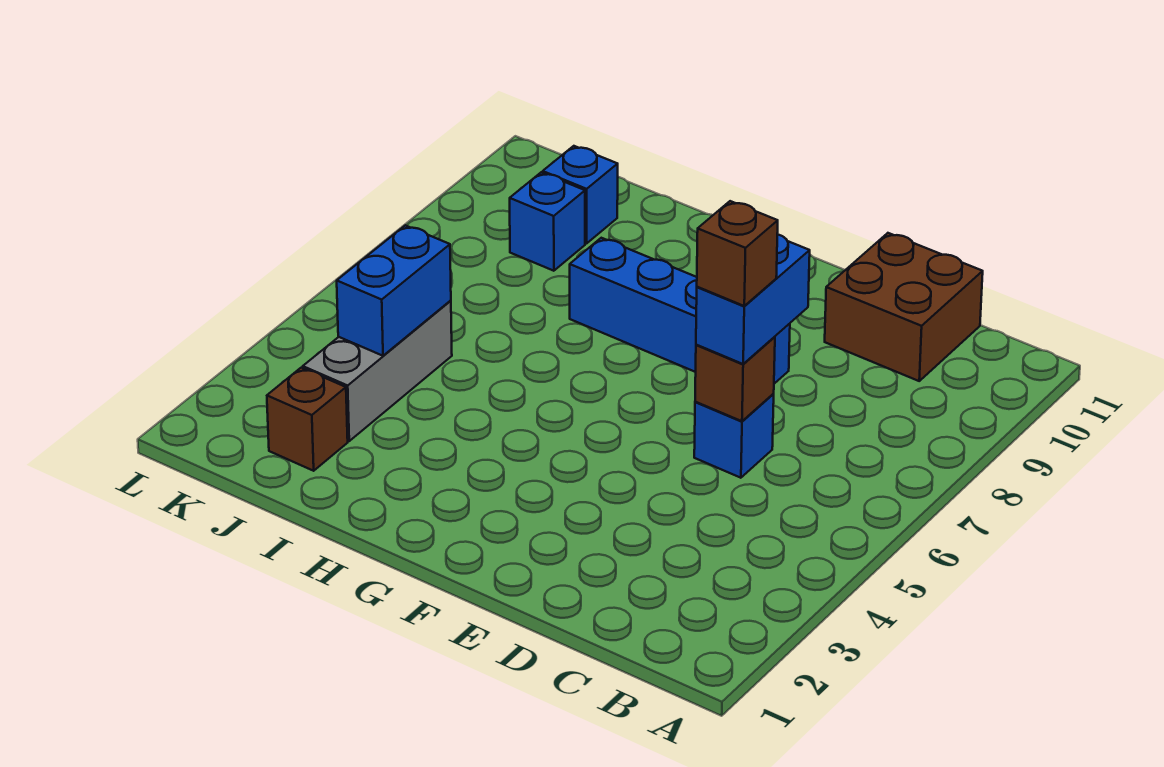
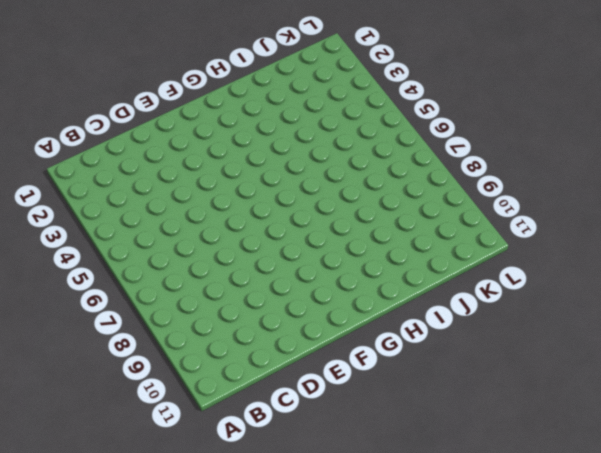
none -> brown 2x2 brick [825,233,983,381]
none -> blue 1x1 brick [694,394,774,478]

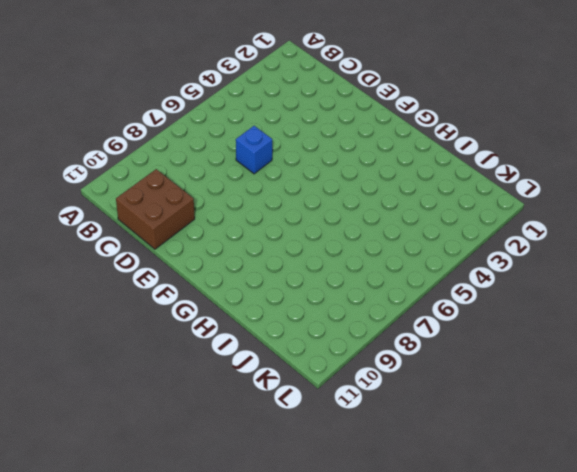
none -> blue 1x4 brick [570,238,790,384]
none -> brown 1x1 brick [267,368,348,471]

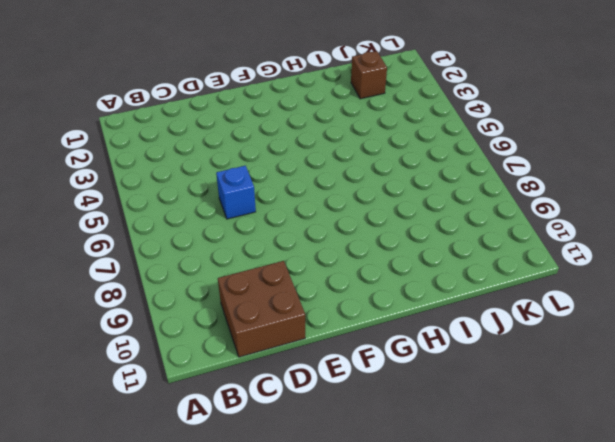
none -> blue 1x4 brick [570,238,790,384]
none -> grey 1x3 brick [303,301,452,441]

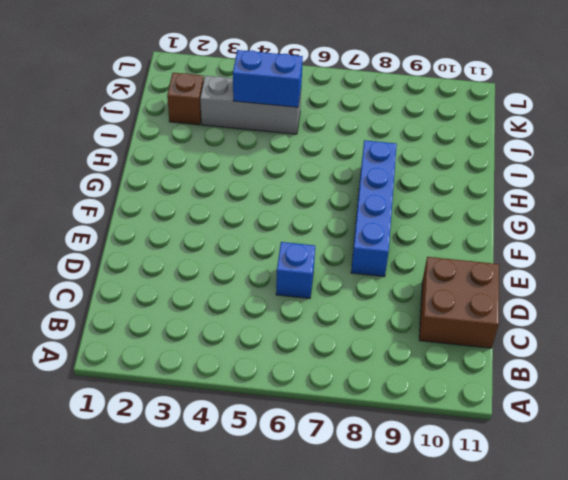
none -> blue 1x1 brick [510,172,585,271]
none -> blue 1x1 brick [543,146,618,243]

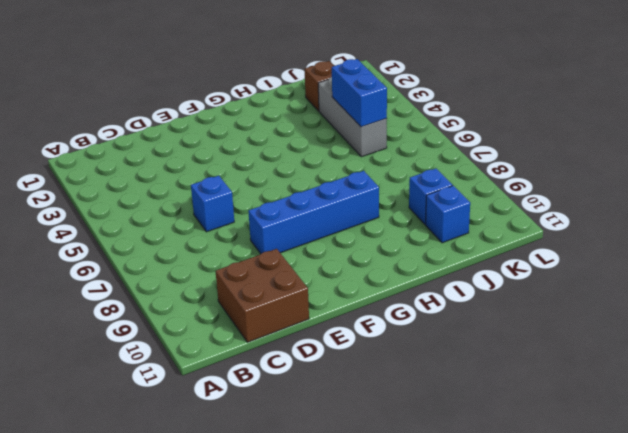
none -> brown 1x1 brick [695,337,775,421]
none -> blue 1x2 brick [696,234,810,364]

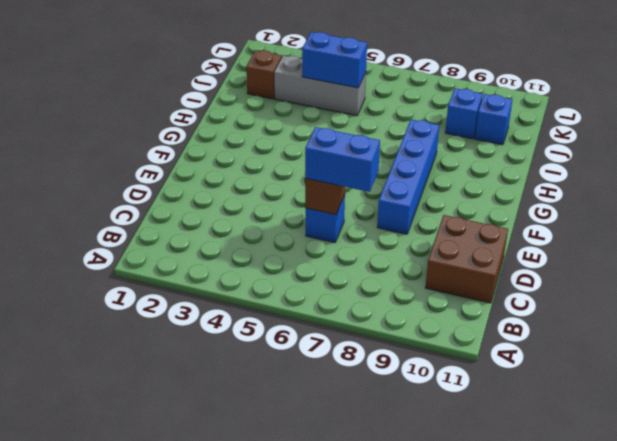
none -> brown 1x1 brick [697,201,778,306]

